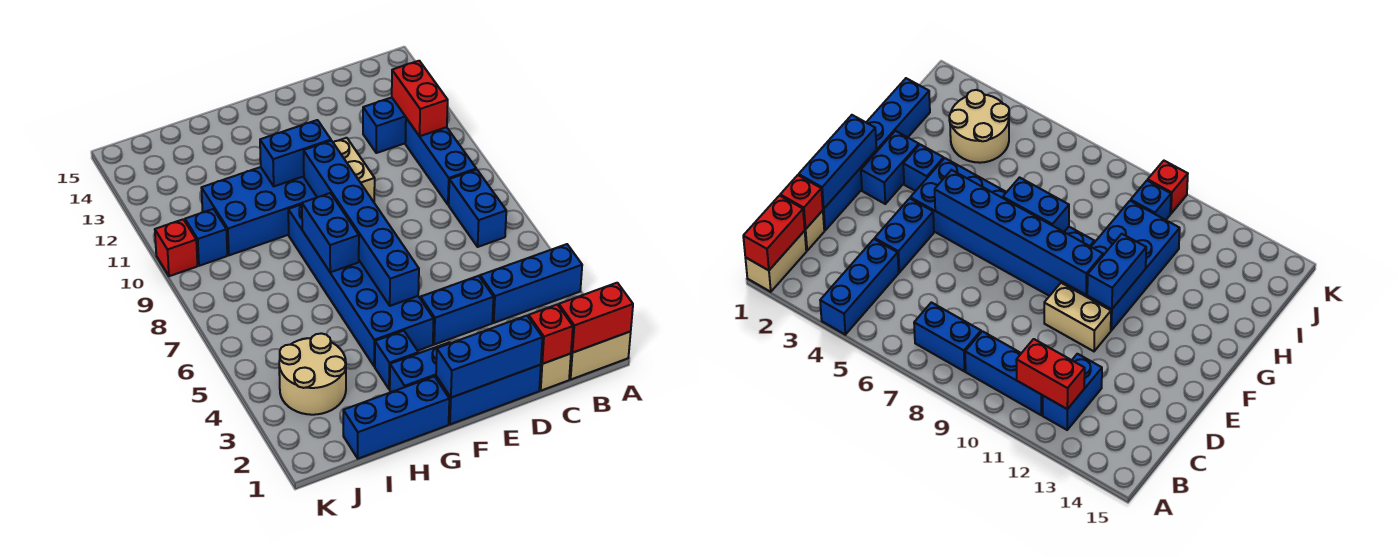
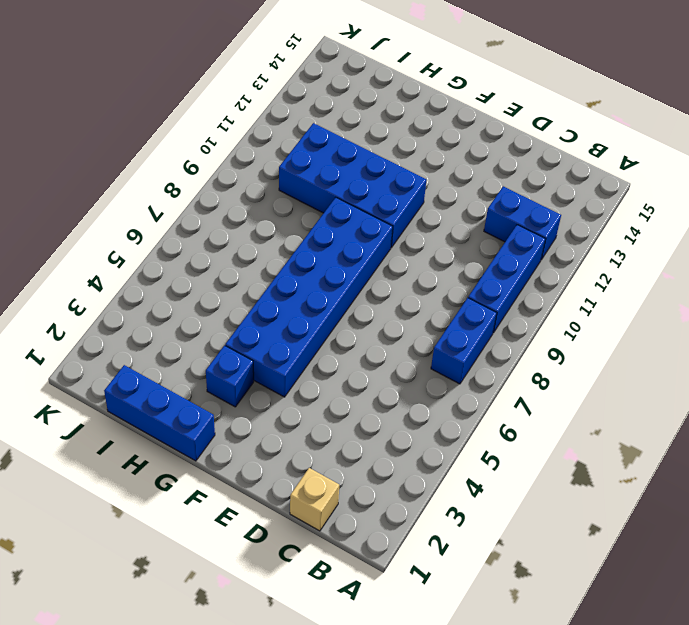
none -> tan 1x2 brick [569,332,631,379]
none -> blue 1x3 brick [480,244,582,323]
none -> blue 1x3 brick [436,365,541,424]

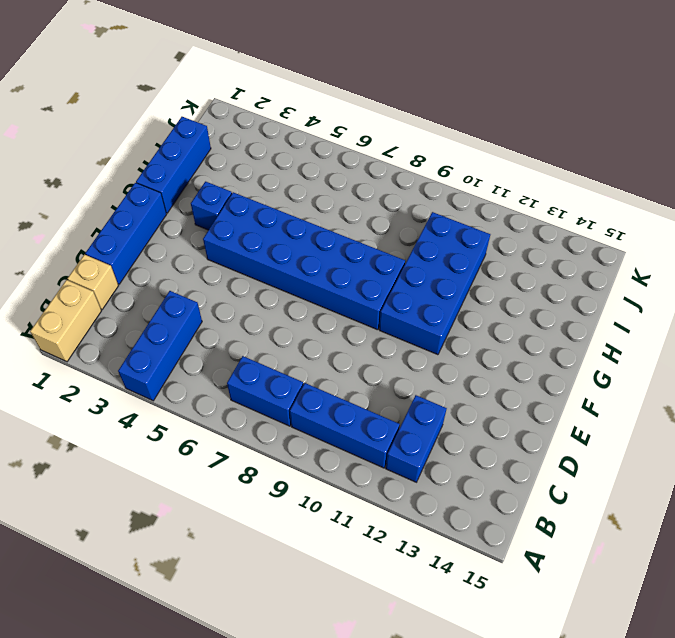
none -> blue 1x2 brick [421,276,494,344]
none -> tan 1x2 brick [333,138,375,202]
none -> blue 1x2 brick [390,342,450,392]

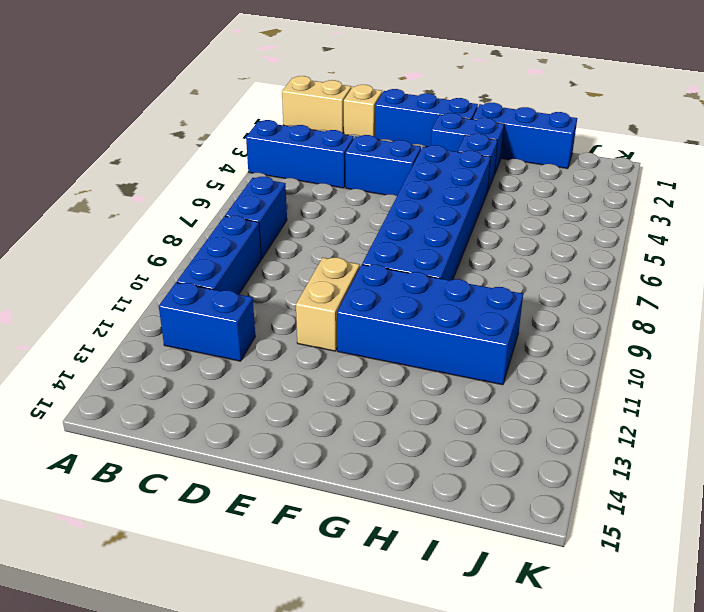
none -> tan 2x2 round brick [279,333,346,415]
none -> blue 1x1 brick [185,209,227,266]
none -> red 1x1 brick [155,219,198,276]

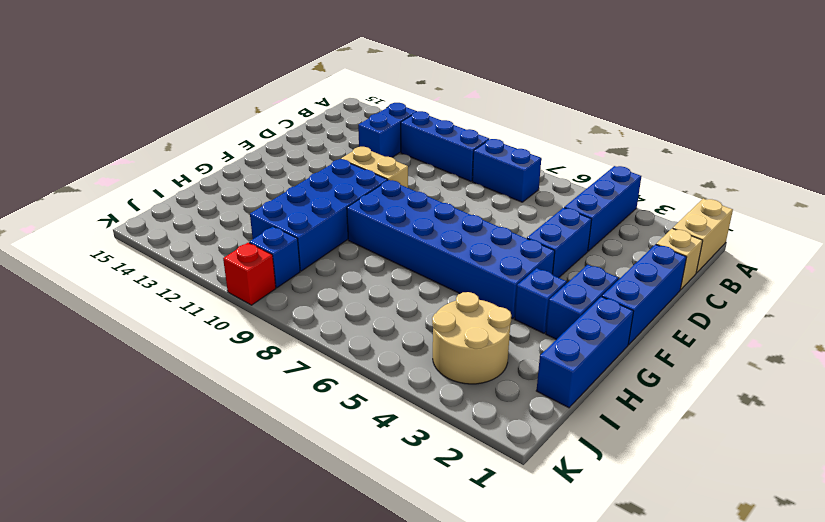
none -> red 1x2 brick [559,283,633,353]
none -> red 1x2 brick [392,61,448,136]
none -> red 1x1 brick [529,305,573,364]

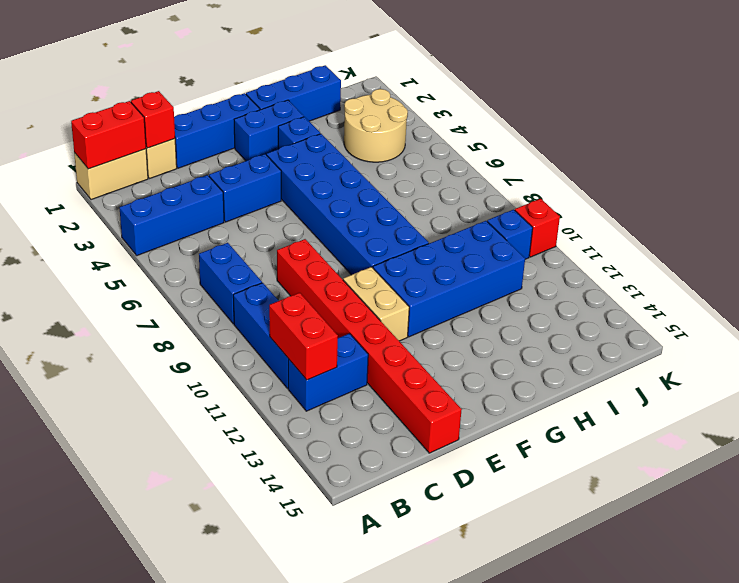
red 1x8 brick [277,239,462,453] -> none
none -> blue 1x3 brick [436,316,542,398]
none -> blue 1x6 brick [304,141,419,306]
none -> blue 1x2 brick [260,120,331,186]

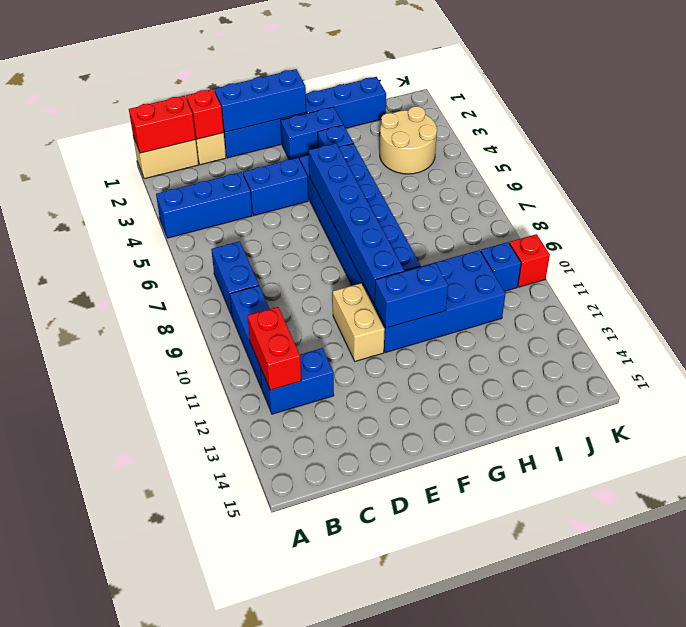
none -> blue 1x2 brick [302,193,359,272]

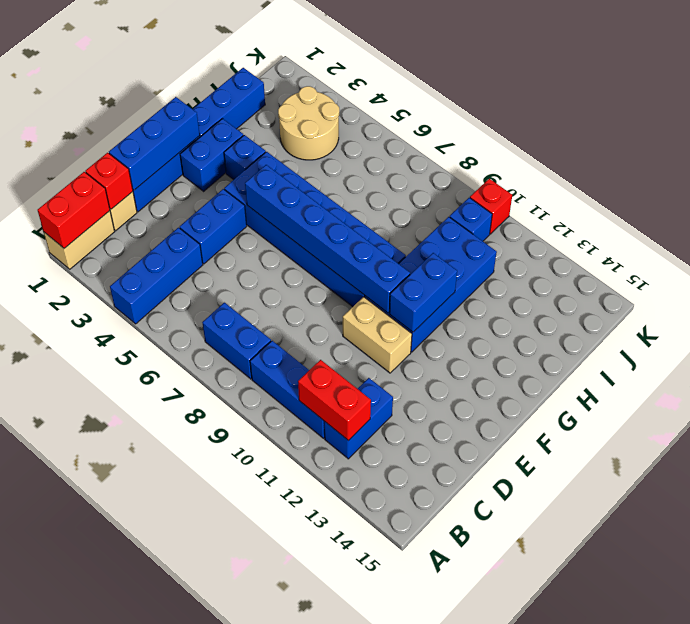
none -> blue 1x2 brick [302,193,359,272]

